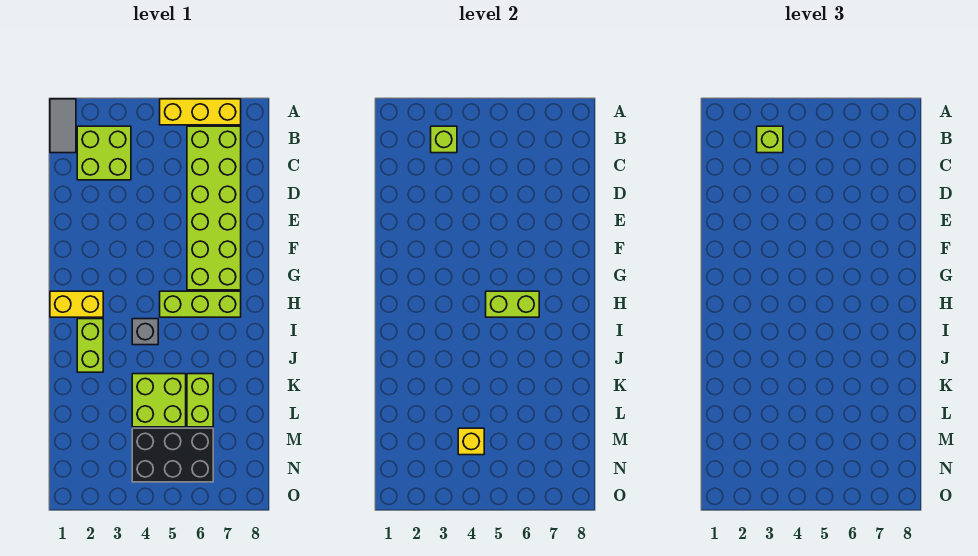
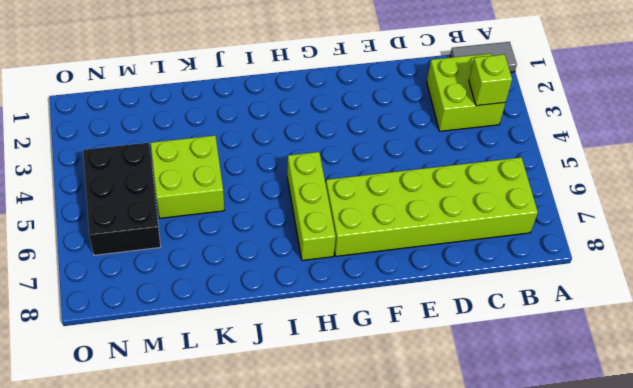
none -> yellow 1x3 brick [160,99,241,125]
none -> yellow 1x2 brick [50,291,103,317]
none -> lime 1x2 brick [77,319,103,372]

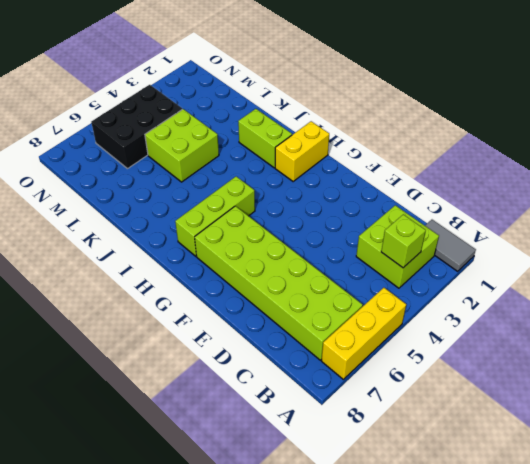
none -> grey 1x1 brick [132,319,158,345]
none -> lime 1x2 brick [187,374,213,427]
none -> lime 1x2 brick [486,291,539,317]

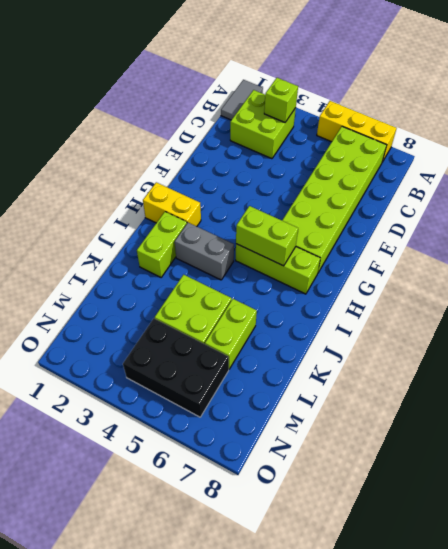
grey 1x2 brick [175,223,234,280] -> grey 1x1 brick [132,319,158,345]
none -> yellow 1x1 brick [458,428,484,455]
none -> lime 1x1 brick [757,126,783,153]

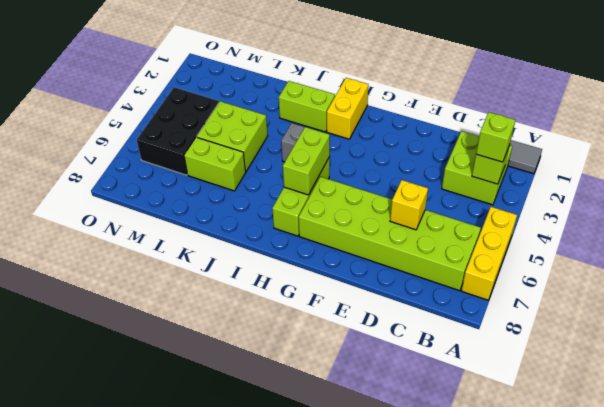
yellow 1x1 brick [390,180,428,230] -> yellow 1x1 brick moved to [458,428,484,455]

